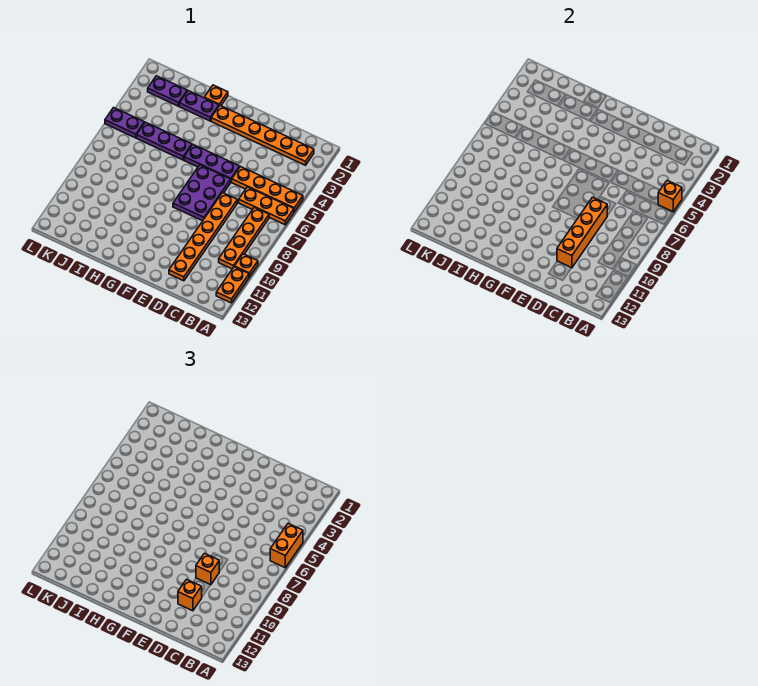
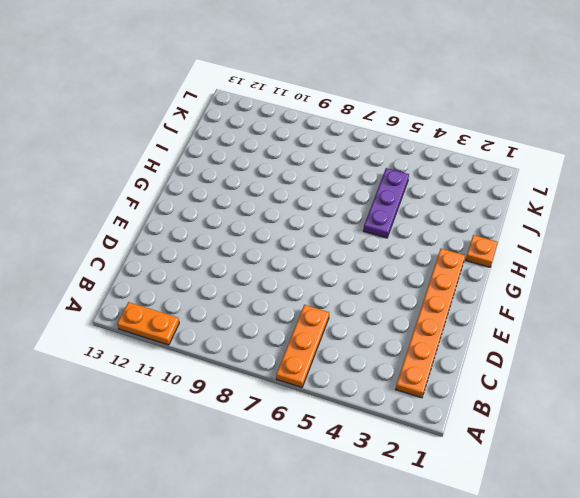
none -> orange 1x4 plate [232,167,303,212]
none -> orange 1x1 plate [234,254,258,277]
none -> orange 1x4 plate [219,207,269,269]

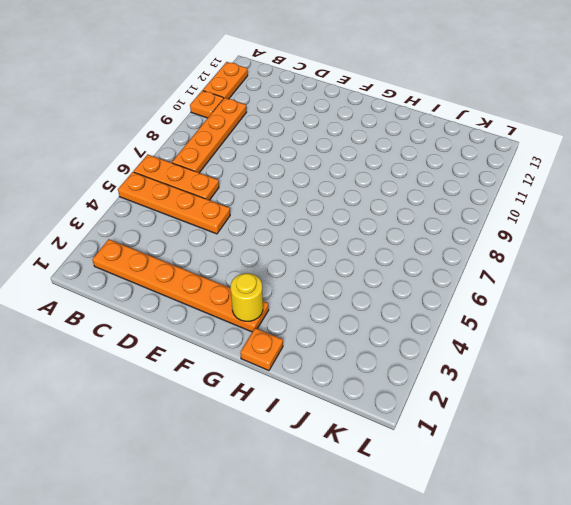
yellow 1x1 round brick [231,273,263,321] -> none
none -> orange 1x6 plate [169,193,237,281]
none -> purple 1x3 plate [184,145,240,182]
none -> purple 2x3 plate [173,165,231,221]

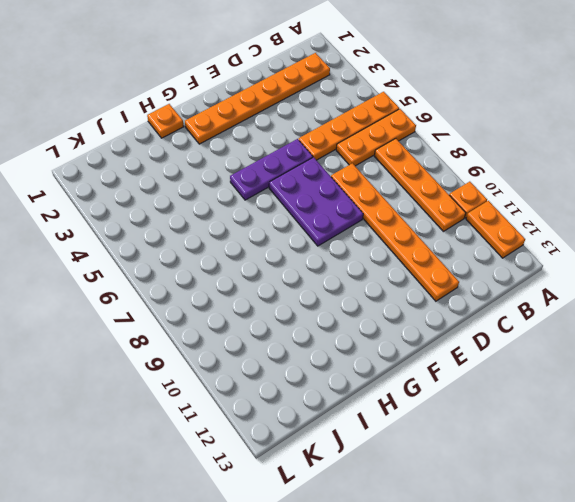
none -> purple 1x2 plate [179,91,219,121]
none -> purple 1x3 plate [137,122,192,160]
none -> purple 1x2 plate [148,76,187,106]

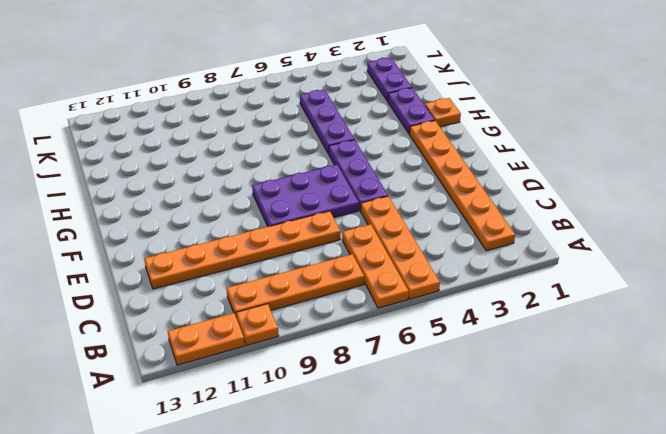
none -> purple 1x2 plate [105,108,144,138]
none -> orange 1x1 brick [658,180,682,212]
none -> orange 1x4 brick [557,197,607,268]

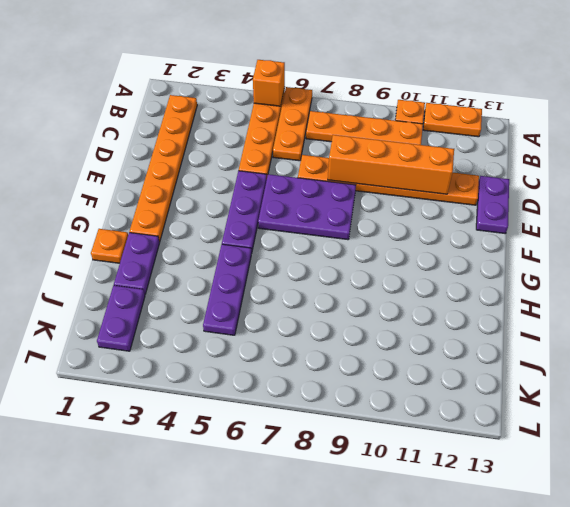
purple 1x2 plate [476,176,509,234] -> purple 1x2 plate moved to [105,108,144,138]
none -> orange 1x2 brick [270,523,303,568]
none -> orange 1x1 brick [196,553,219,585]
none -> orange 1x1 brick [178,579,202,611]

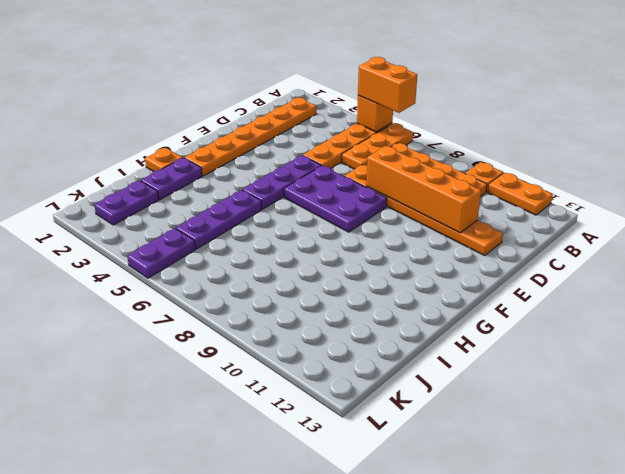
none -> orange 1x1 brick [196,553,219,585]
none -> orange 1x1 brick [178,579,202,611]

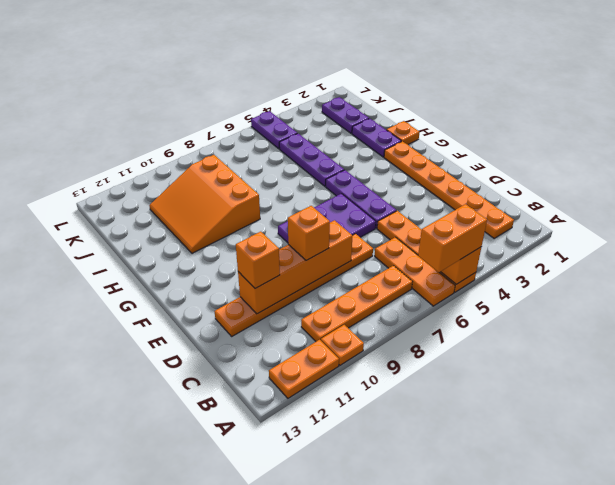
orange 3x3 slope [149,155,260,253] -> none

